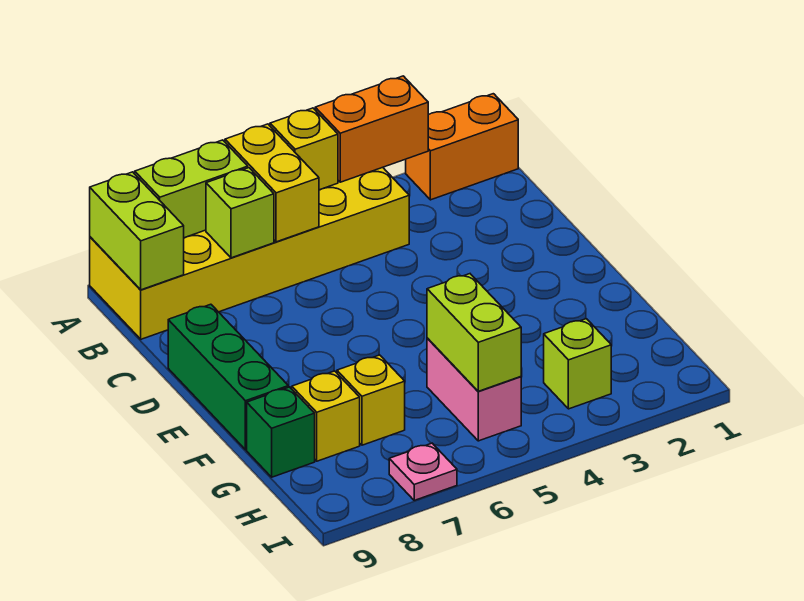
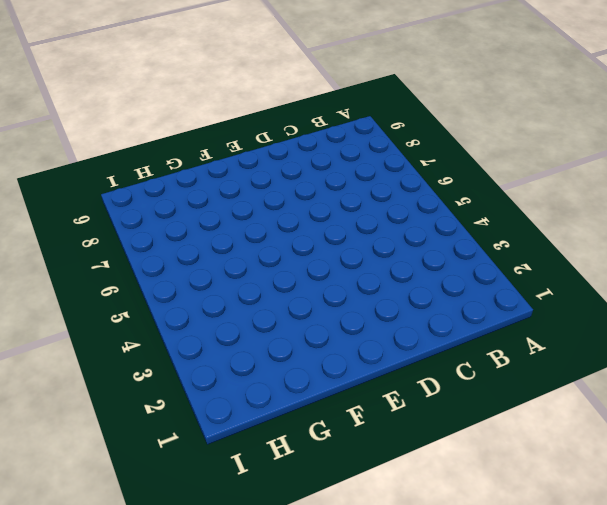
none -> orange 1x2 brick [406,94,518,200]
none -> yellow 2x6 brick [90,167,409,339]
none -> green 1x3 brick [168,304,288,450]

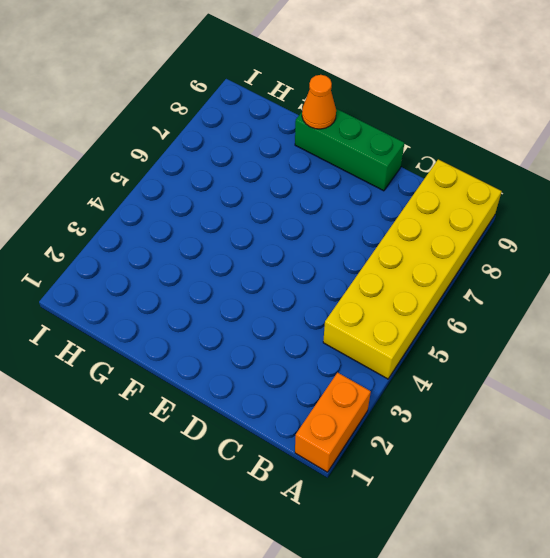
orange 1x1 cone [302,75,336,129] -> none
none -> pink 1x2 brick [427,338,521,441]
none -> yellow 1x1 brick [337,355,405,445]
none -> yellow 1x1 brick [292,371,360,461]

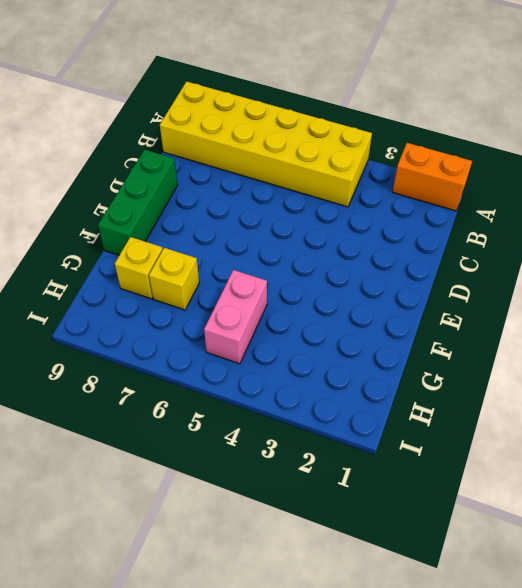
none -> green 1x1 brick [247,387,315,477]
none -> lime 1x1 brick [544,319,611,409]
none -> pink 1x1 plate [389,443,457,500]

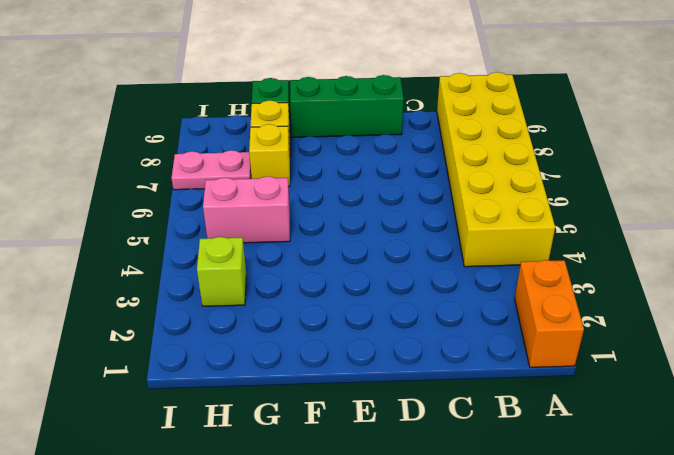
pink 1x2 plate [172,150,251,190] -> pink 1x1 plate [389,443,457,500]
none -> orange 1x2 brick [315,76,428,182]
none -> yellow 1x1 brick [270,108,338,190]
none -> yellow 1x2 brick [225,124,319,242]

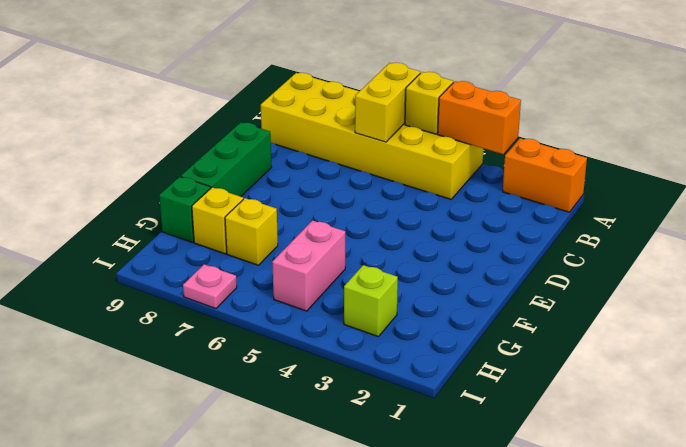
none -> lime 1x2 brick [135,140,248,238]
none -> lime 1x2 brick [90,172,184,290]
none -> lime 1x1 brick [206,168,274,258]

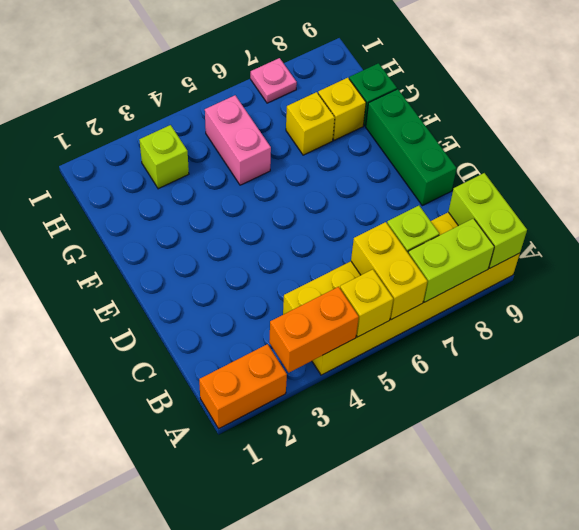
none -> lime 1x2 brick [427,274,521,391]

